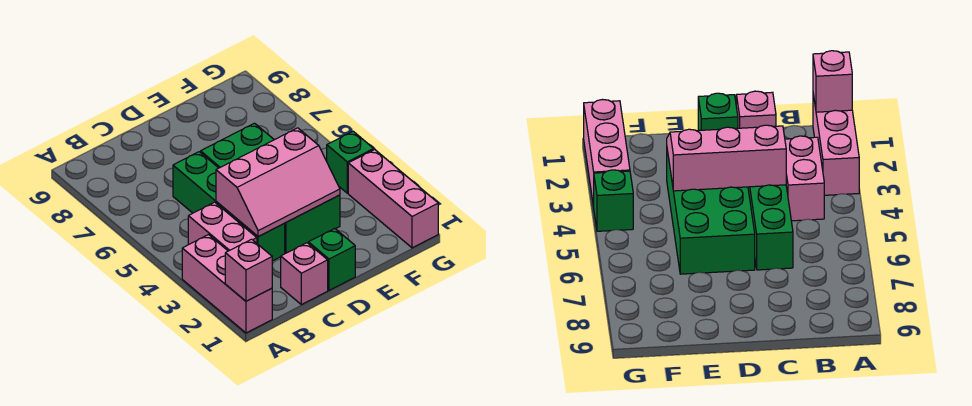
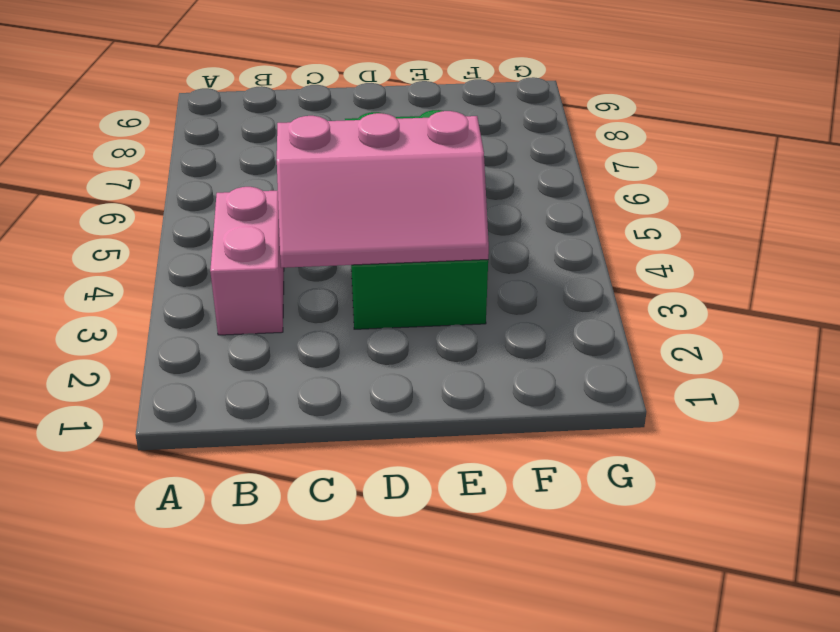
none -> pink 1x3 brick [182,235,272,333]
none -> pink 1x1 brick [281,243,328,305]

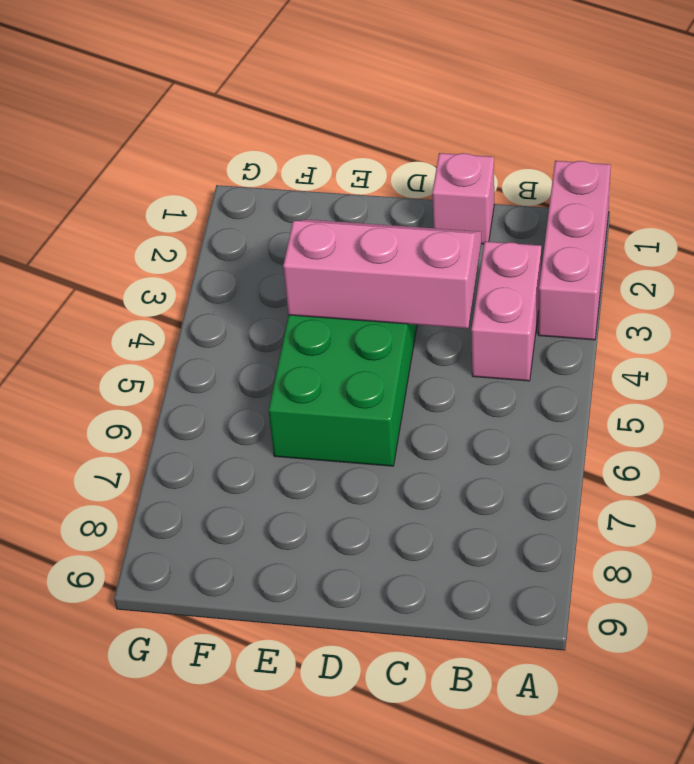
none -> green 1x4 brick [173,152,285,261]
none -> green 1x1 brick [308,229,355,290]

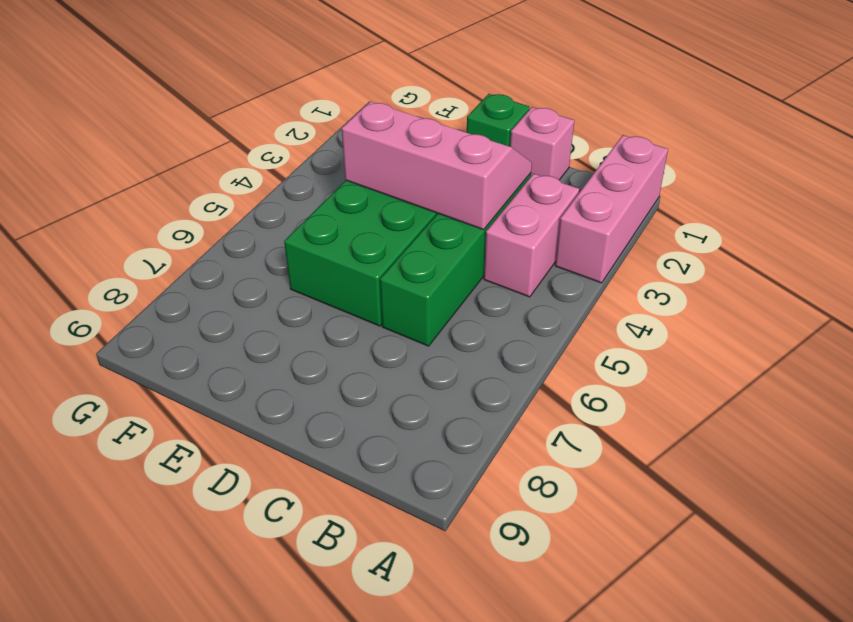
none -> pink 1x3 brick [348,149,438,248]
none -> green 1x1 brick [327,131,374,193]

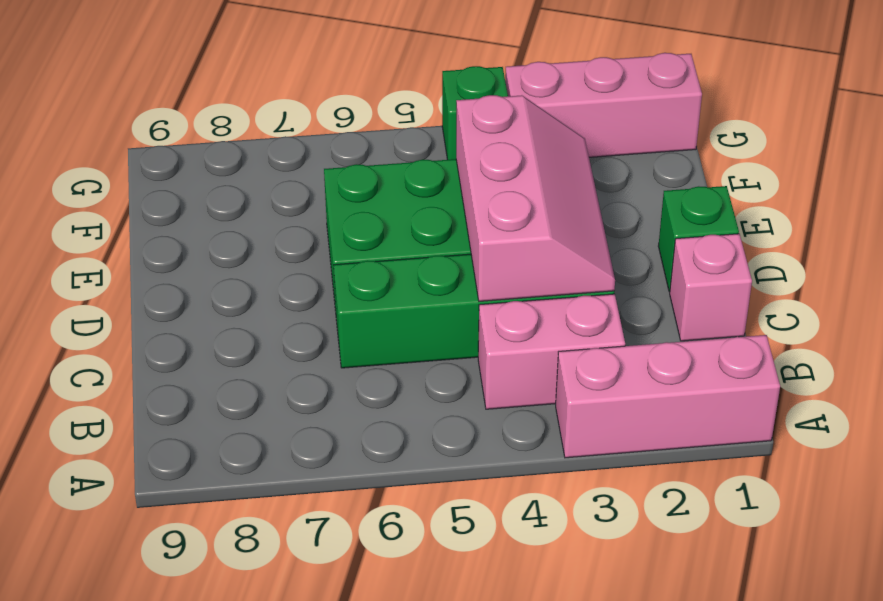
none -> pink 1x1 brick [225,239,272,301]

